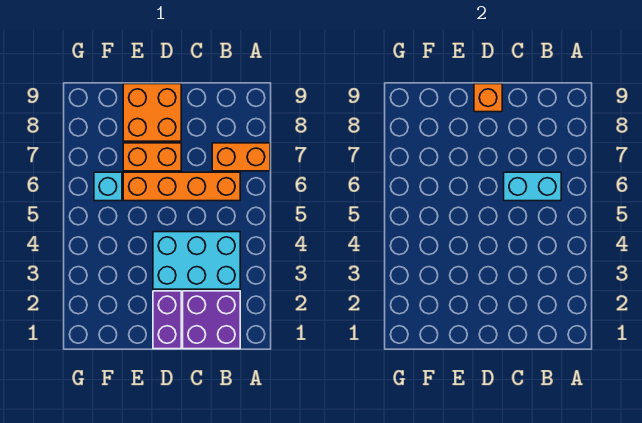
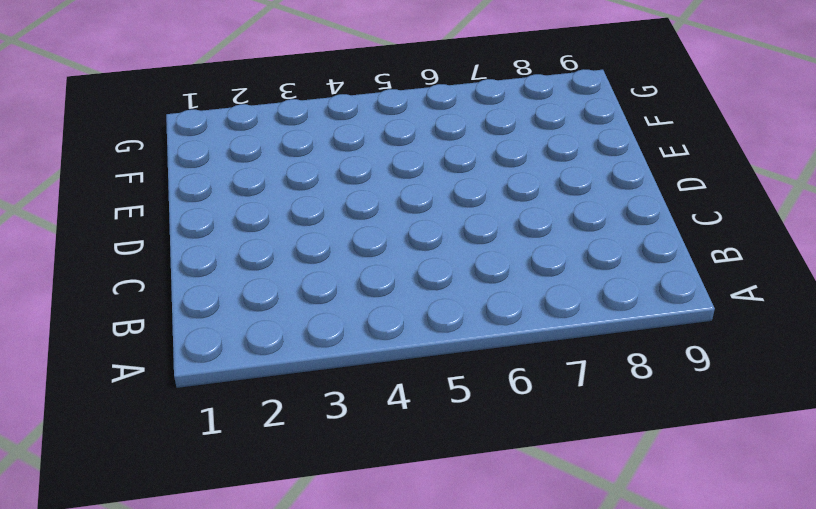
none -> orange 1x2 brick [212,143,270,171]
none -> purple 2x2 brick [183,291,240,349]

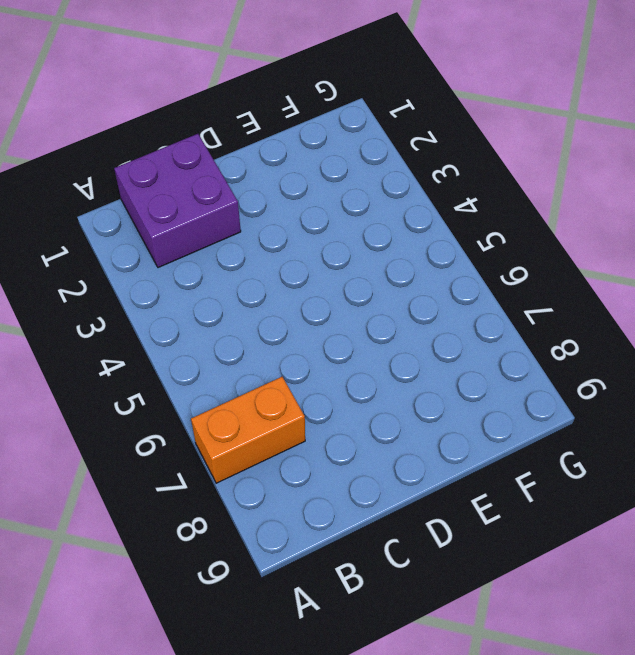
none -> cyan 2x3 brick [153,232,240,289]
none -> orange 1x4 brick [123,172,240,201]

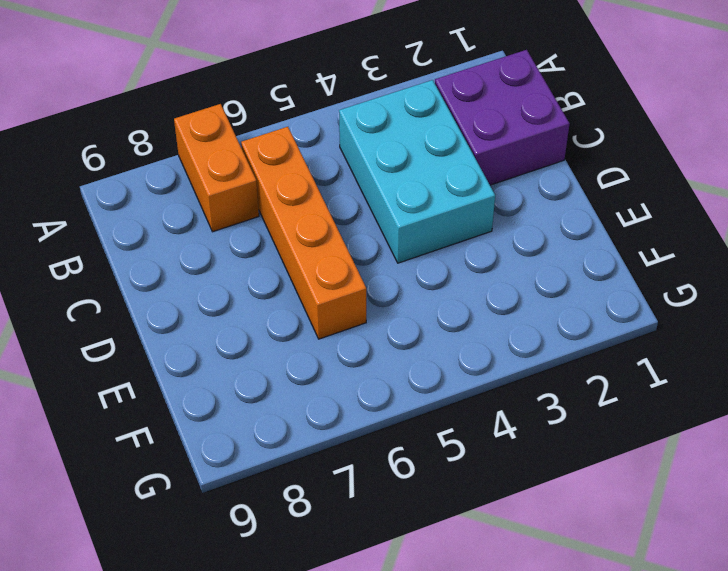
none -> purple 1x2 brick [153,291,181,349]
none -> orange 1x2 brick [123,143,181,171]

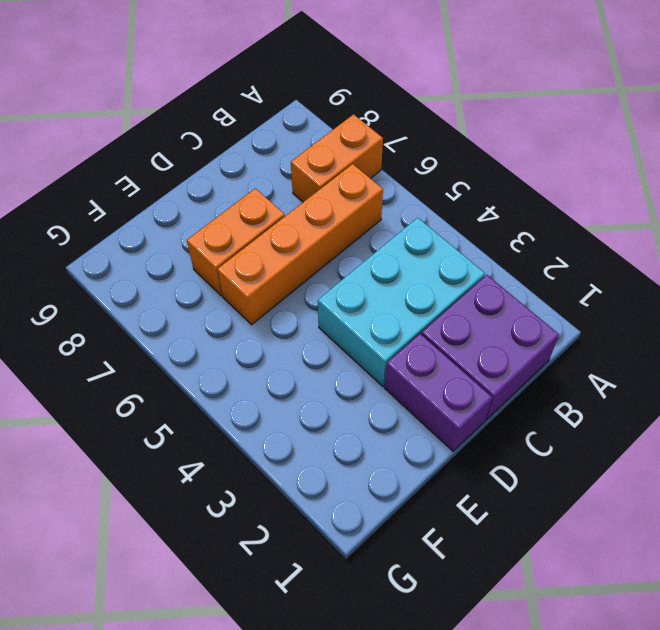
none -> orange 2x2 brick [123,84,181,141]
none -> cyan 1x1 brick [94,172,122,201]

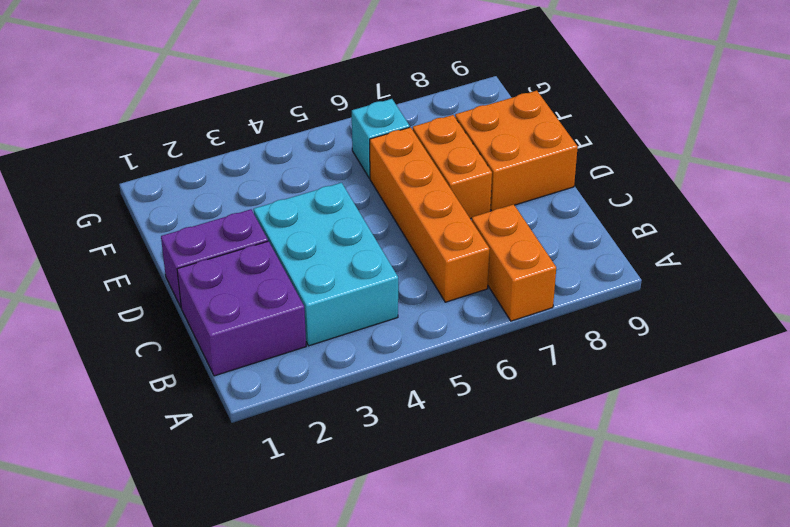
none -> cyan 1x2 brick [504,172,561,201]
none -> orange 1x1 brick [474,84,502,112]

